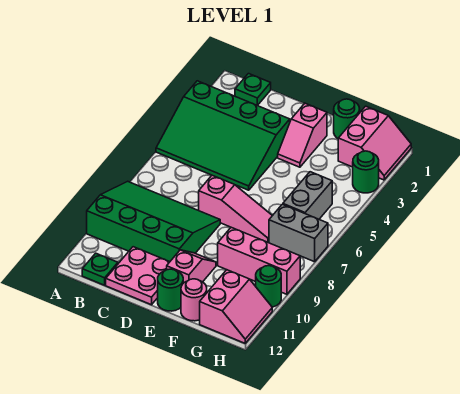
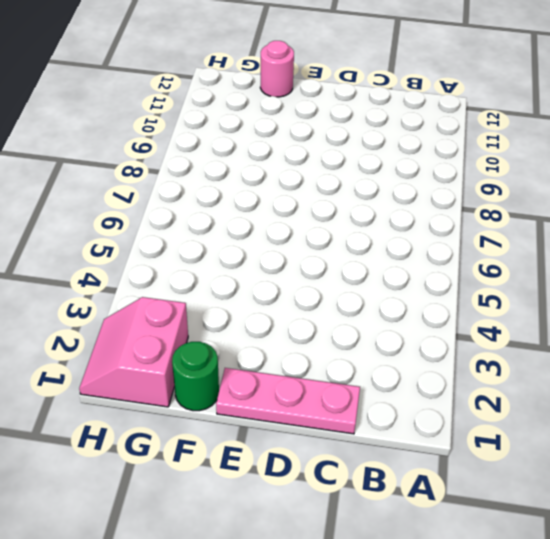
pink 1x3 plate [216,368,360,434] -> none
none -> green 3x4 slope [156,81,290,190]
none -> green 3x4 slope [87,181,220,262]
none -> green 1x1 plate [235,74,271,106]

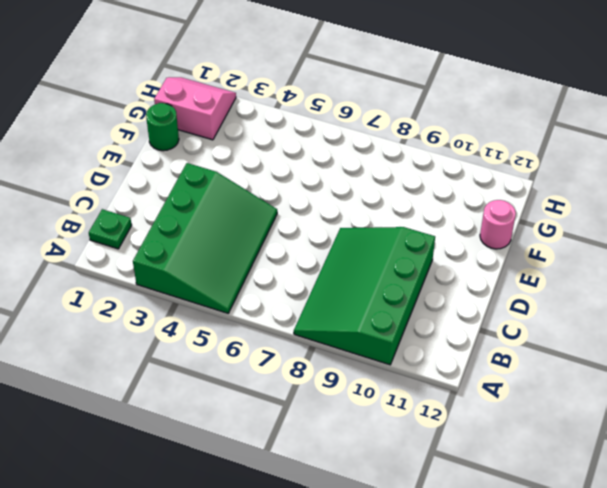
none -> green 1x1 plate [82,253,118,285]
none -> pink 2x2 plate [106,247,169,305]
none -> pink 1x3 slope [199,175,272,242]

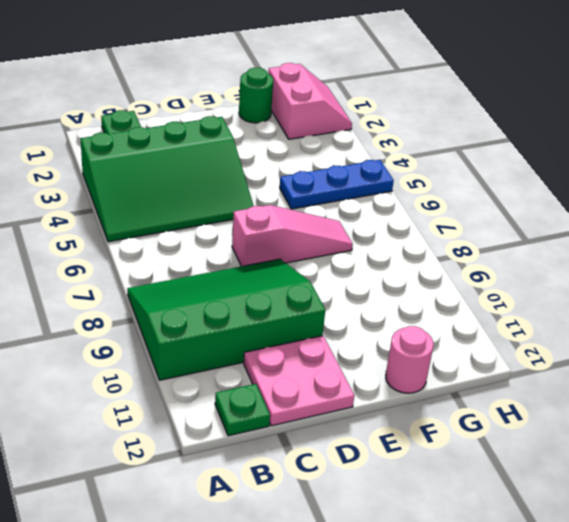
blue 1x3 plate [280,160,394,209] -> grey 1x2 brick [283,172,332,219]
none -> pink 1x2 slope [278,103,327,167]
none -> pink 1x2 slope [167,250,216,283]
none -> green 1x1 round brick [158,269,183,311]

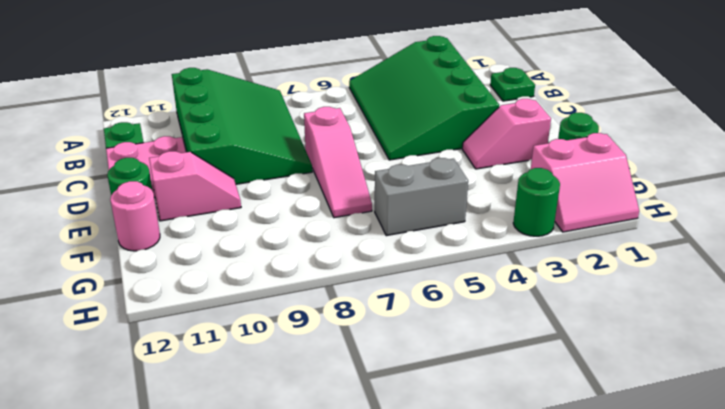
none -> pink 1x3 brick [218,227,300,294]
none -> grey 1x2 brick [269,204,328,262]
none -> pink 2x2 slope [200,270,272,343]

